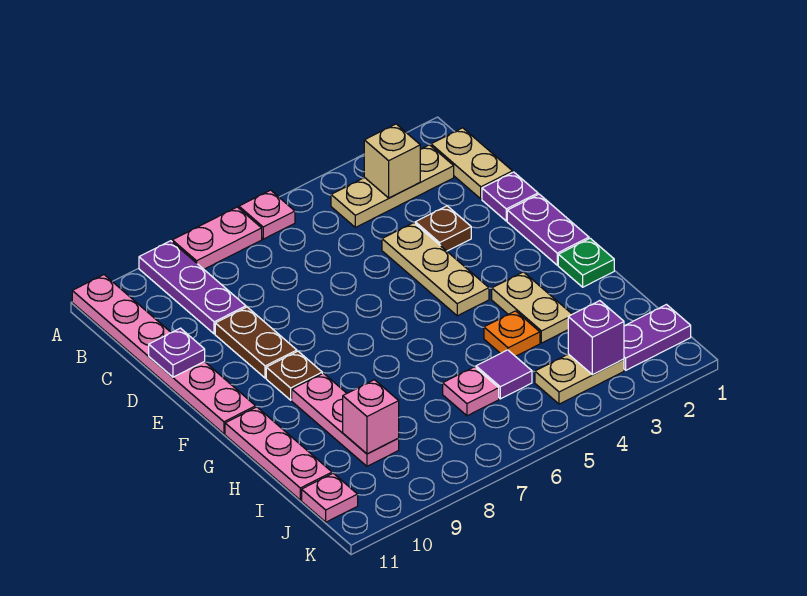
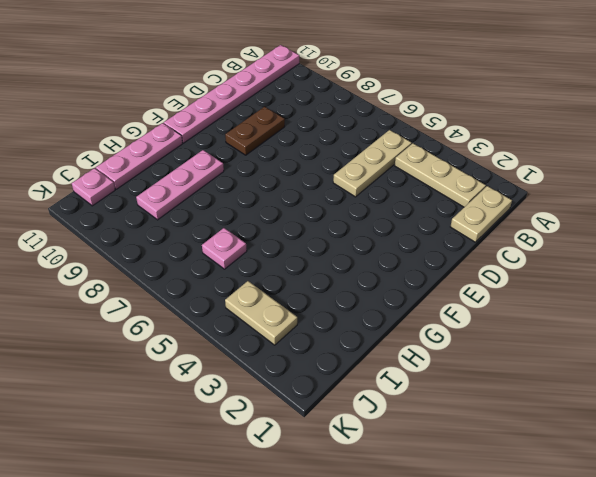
tan 1x3 plate [333,130,412,197] -> tan 1x3 plate moved to [382,223,489,316]
none -> pink 1x1 plate [239,190,295,239]
none -> pink 1x2 plate [172,207,262,269]
none -> purple 1x3 plate [139,241,246,334]

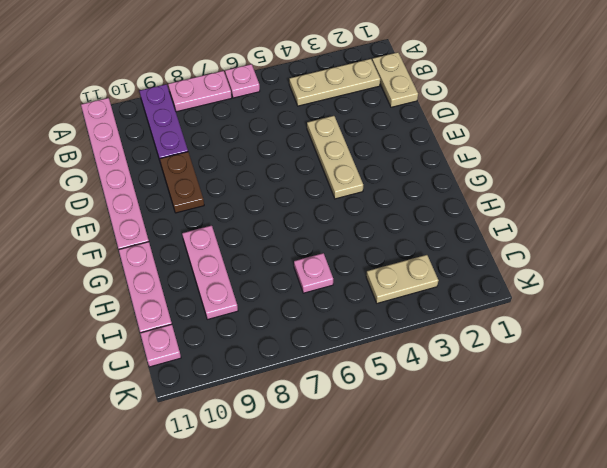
none -> purple 1x1 plate [482,172,538,221]
none -> brown 1x1 plate [415,206,471,251]
none -> purple 1x2 plate [507,194,589,265]

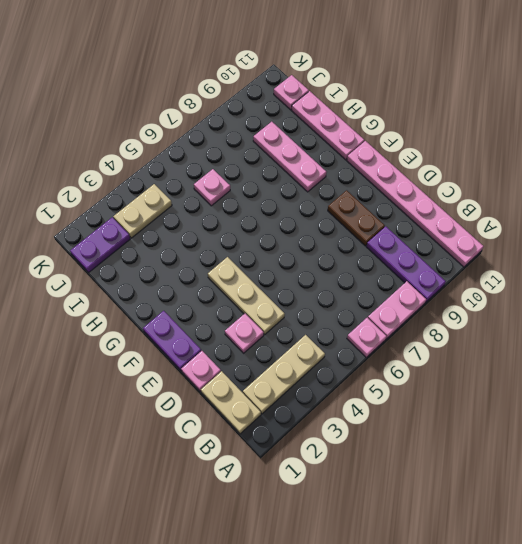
pink 1x1 plate [181,351,221,391] -> purple 1x1 plate [482,172,538,221]
pink 1x1 plate [225,314,264,353] -> brown 1x1 plate [415,206,471,251]
none -> brown 1x1 plate [266,351,322,400]
none -> green 1x1 plate [558,238,614,287]
none -> tan 1x2 plate [492,272,572,343]

